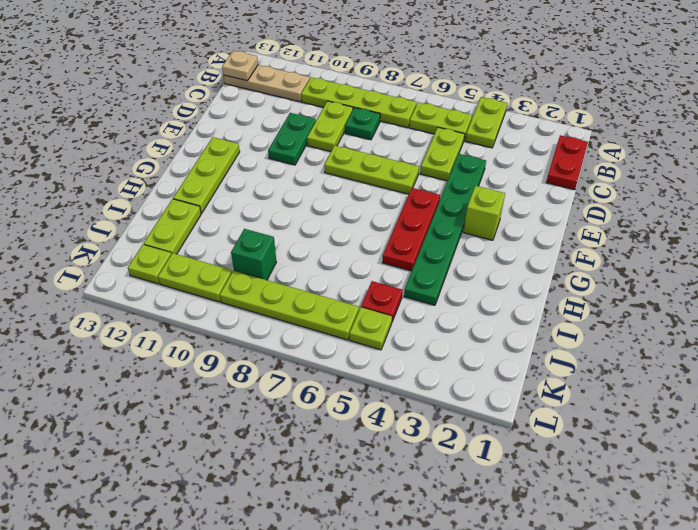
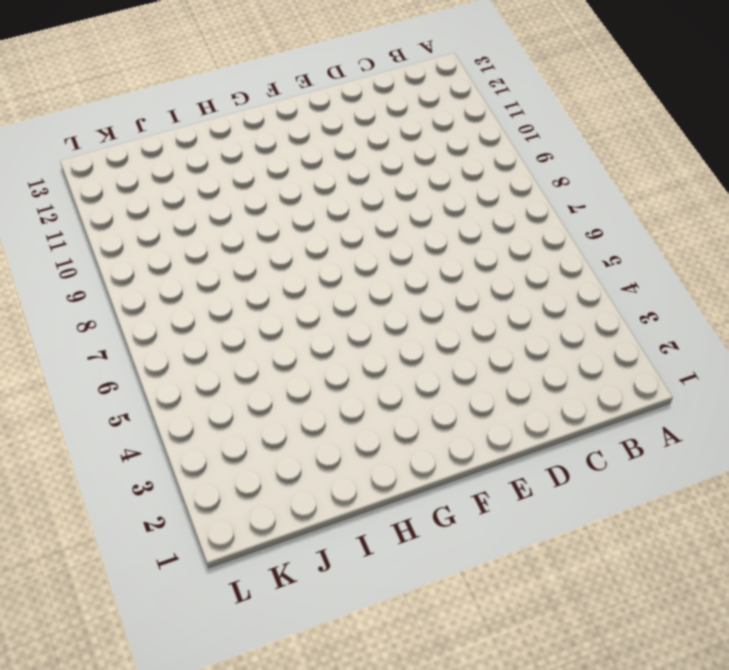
none -> lime 1x2 plate [465,97,507,148]
none -> red 1x2 plate [546,135,588,190]
none -> lime 1x2 plate [409,102,472,140]

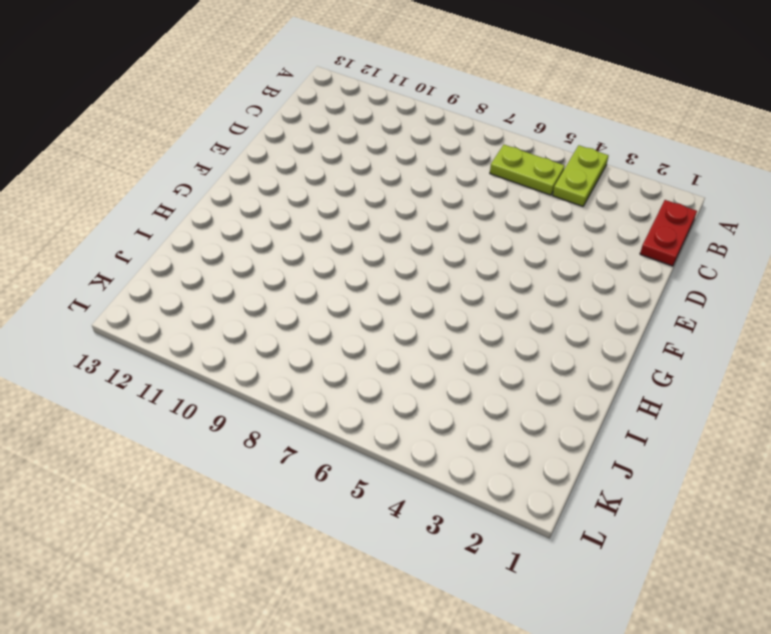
none -> lime 1x4 plate [301,77,416,128]
none -> tan 1x3 plate [223,65,310,102]
none -> lime 1x2 plate [420,127,465,181]

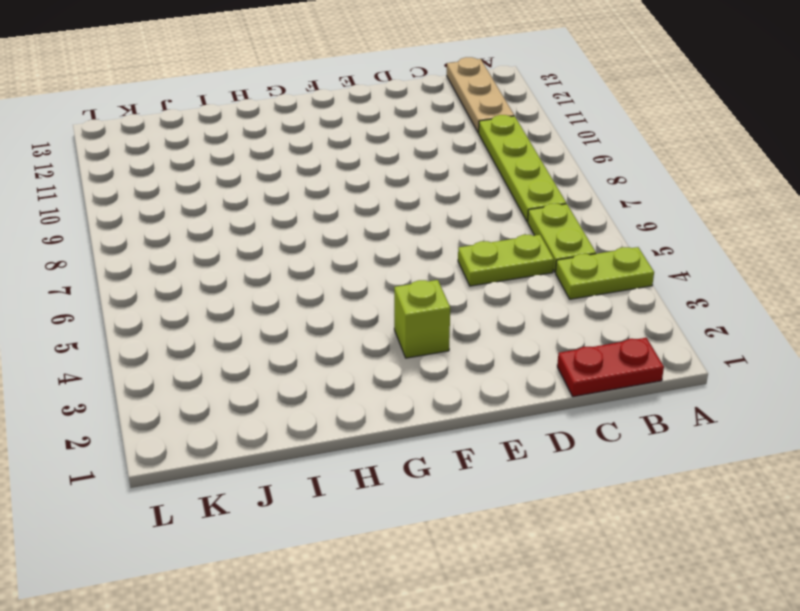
none -> green 1x1 plate [345,108,380,140]
none -> lime 1x2 plate [307,101,353,152]
none -> green 1x6 plate [404,154,486,305]

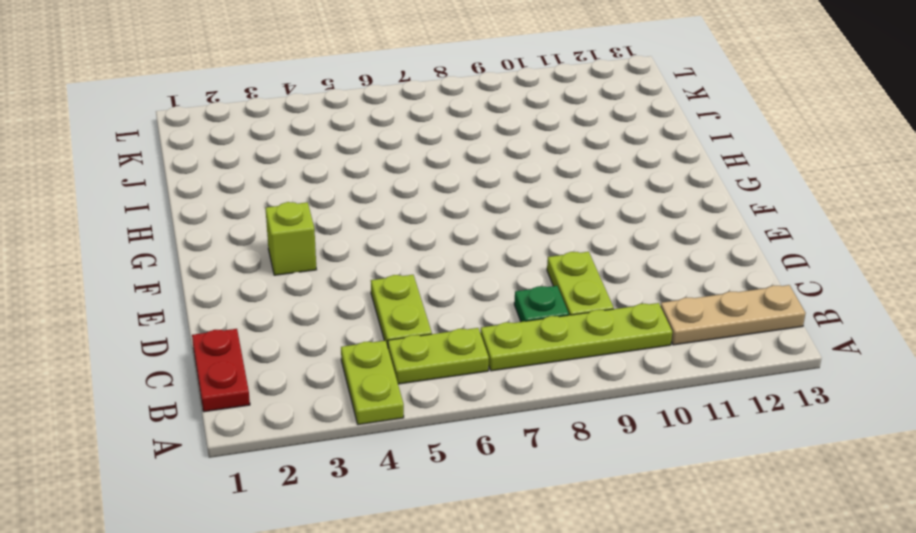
none -> green 1x6 plate [404,154,486,305]
none -> green 1x2 plate [268,113,316,165]
none -> lime 1x3 plate [324,145,419,194]

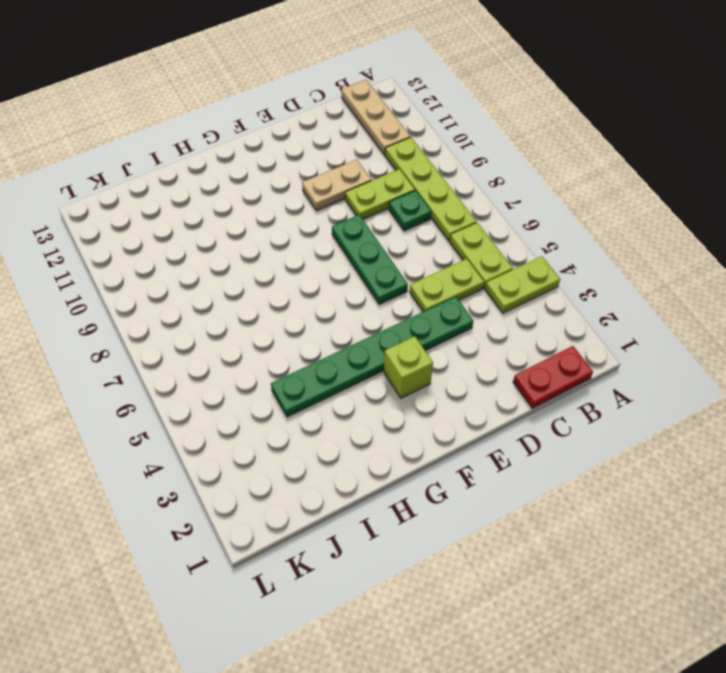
tan 1x2 plate [302,160,371,211] -> green 1x2 plate [268,113,316,165]
green 1x3 plate [332,215,408,304] -> lime 1x3 plate [324,145,419,194]
none -> red 1x3 plate [382,188,440,271]
none -> lime 1x3 plate [173,137,240,213]
none -> lime 1x2 plate [144,199,201,254]

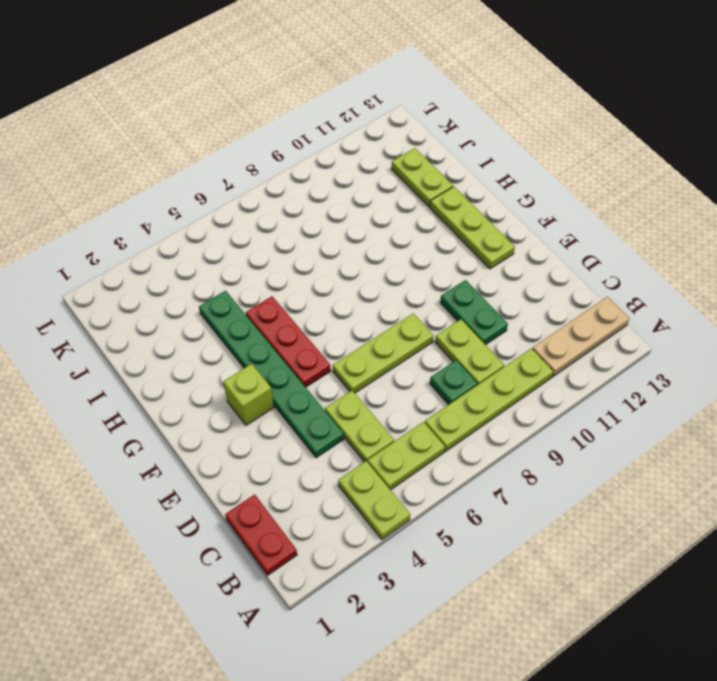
none -> red 1x1 plate [361,281,403,321]
none -> green 1x1 brick [231,229,276,280]
none -> lime 1x1 plate [349,307,392,350]

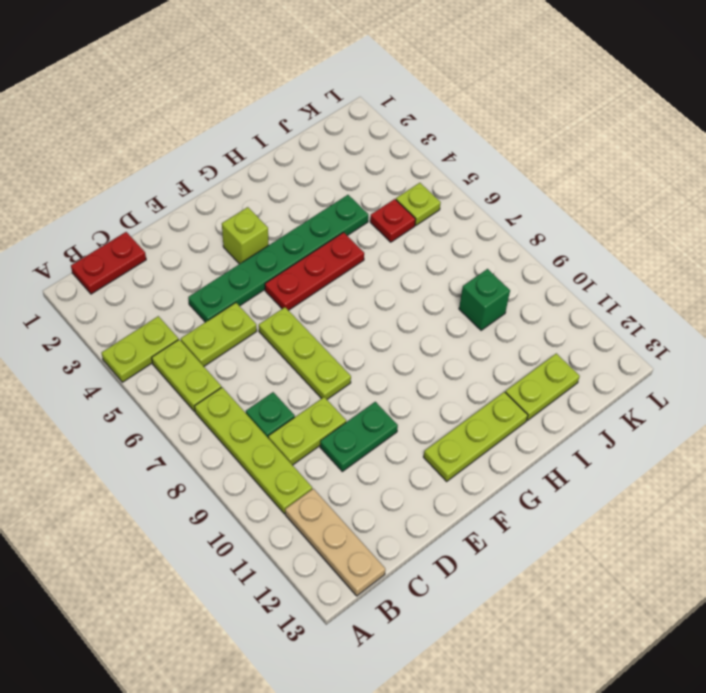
none -> lime 1x4 plate [220,271,359,340]
none -> lime 1x2 plate [158,253,232,302]
none -> lime 1x1 plate [128,245,171,284]

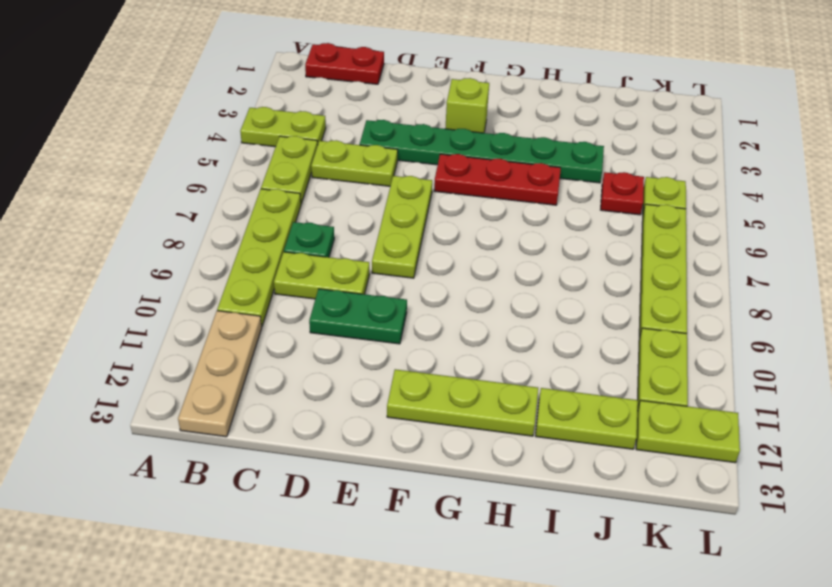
lime 1x2 plate [636,400,740,463] -> lime 1x1 plate [128,245,171,284]
none -> green 1x1 brick [231,229,276,280]
none -> tan 1x1 plate [222,51,258,81]

